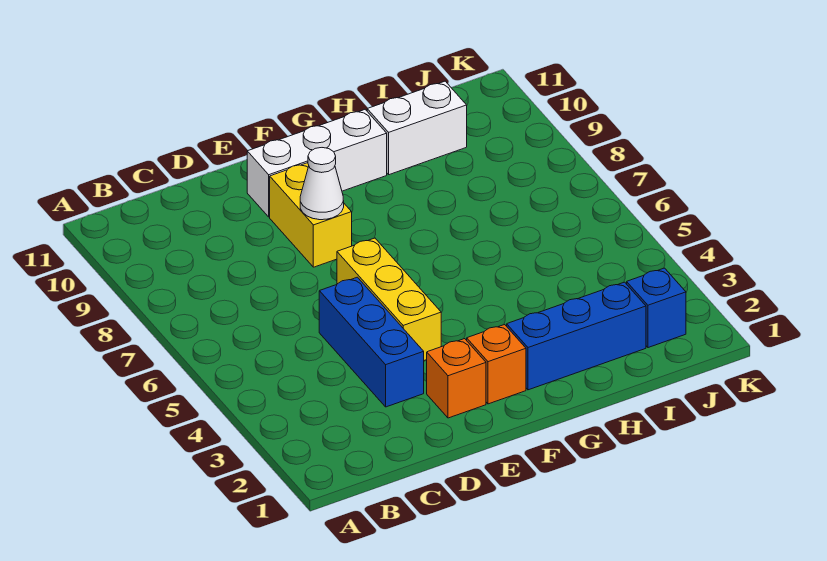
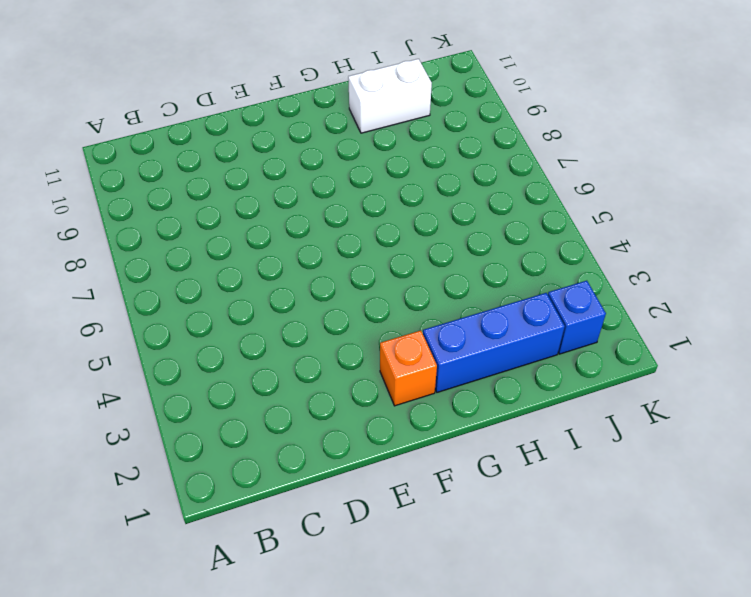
none -> blue 1x3 brick [319,277,424,407]
none -> orange 1x1 brick [427,339,486,418]

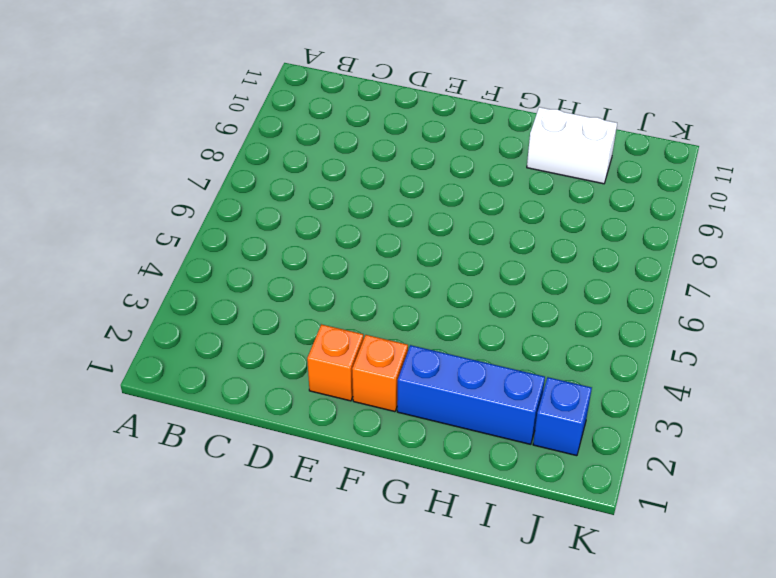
none -> blue 1x3 brick [319,277,424,407]
none -> yellow 1x3 brick [337,238,441,360]

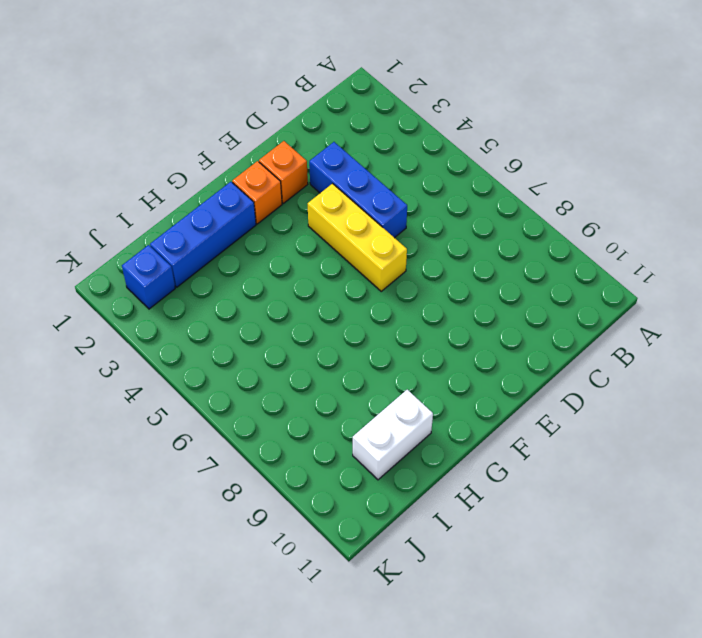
none -> yellow 1x2 brick [270,163,352,267]
none -> white 1x3 brick [247,110,387,217]

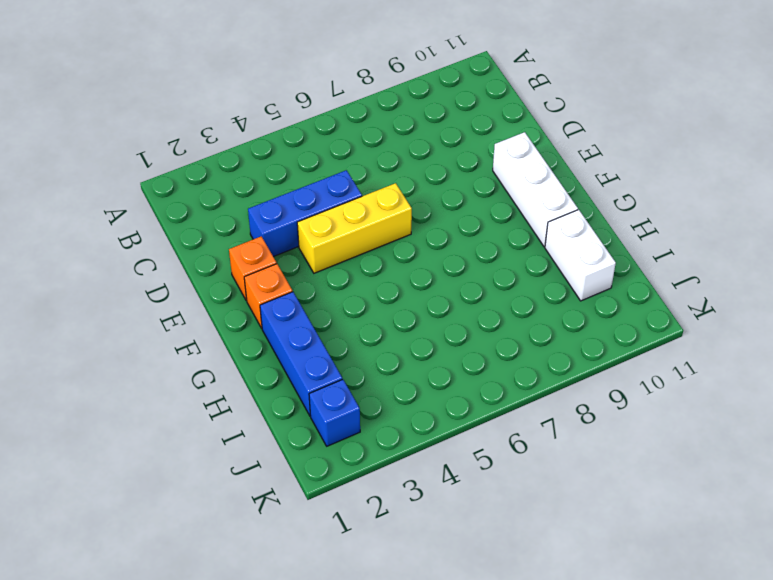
none -> yellow 1x2 brick [270,163,352,267]
none -> white 1x1 cone [300,148,344,220]

